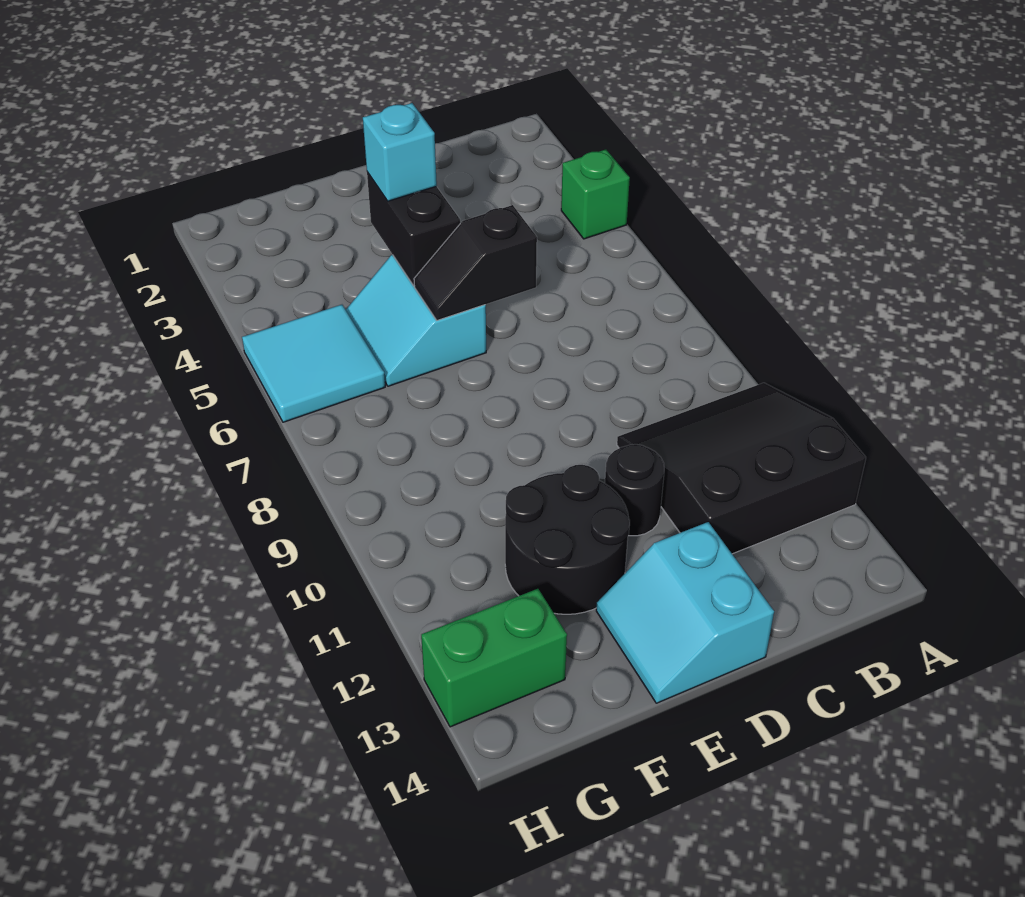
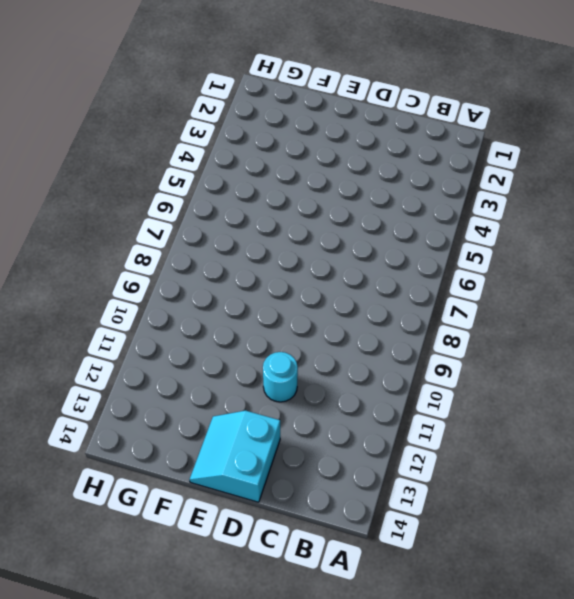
cyan 1x1 round brick [263,352,298,402] -> black 1x1 round brick [605,444,664,536]
none -> green 1x1 brick [561,150,630,239]
none -> black 3x3 slope [617,383,866,554]

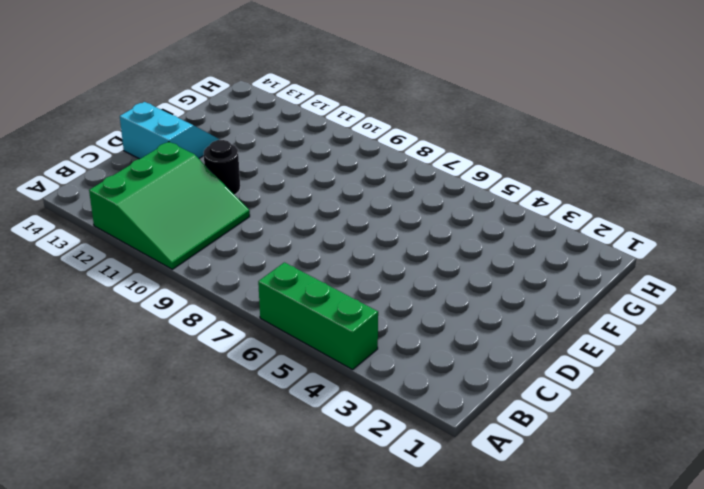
green 1x3 brick [258,262,378,370] -> green 1x1 brick [561,150,630,239]
green 3x3 slope [89,142,250,269] -> black 3x3 slope [617,383,866,554]
none -> cyan 2x2 slope [346,255,486,386]
none -> black 2x2 round brick [505,465,630,614]

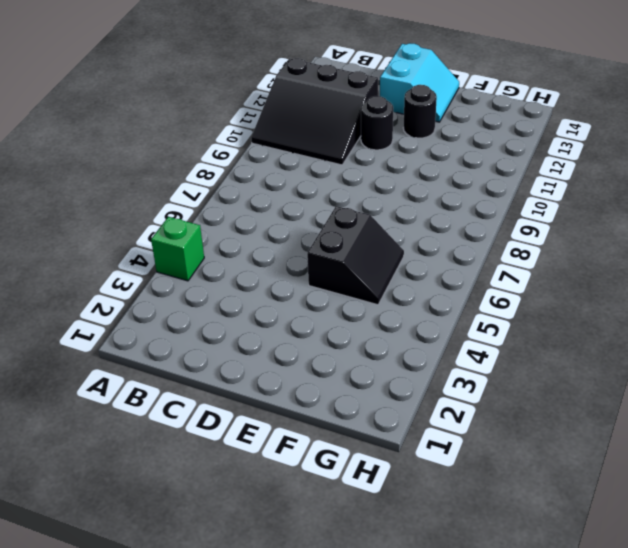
black 2x2 slope [307,206,404,305] -> cyan 2x2 slope [346,255,486,386]
black 1x1 round brick [403,85,437,138] -> black 2x2 round brick [505,465,630,614]
none -> cyan 2x2 tile [242,305,385,422]
none -> green 1x2 brick [421,589,567,727]

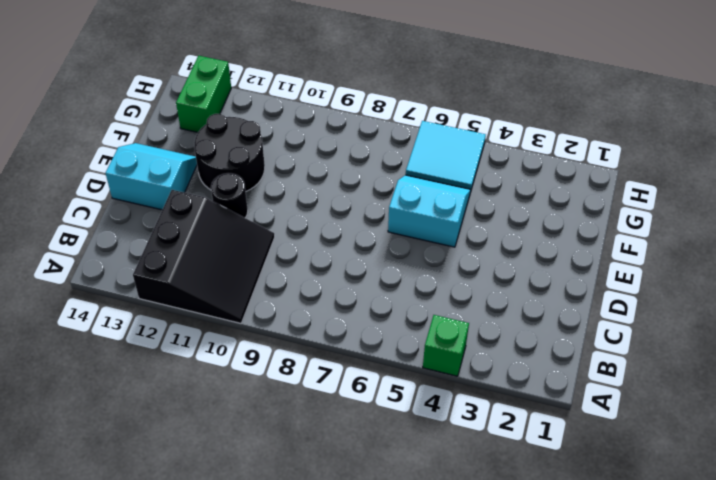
none -> black 1x2 slope [414,205,537,320]
none -> black 1x2 brick [367,172,460,286]

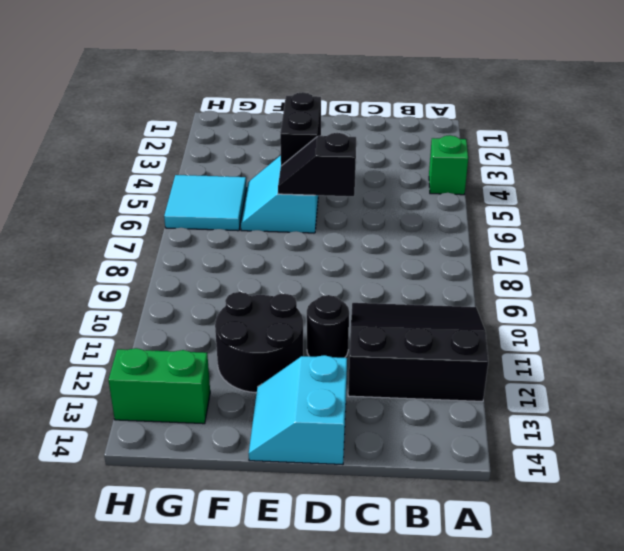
none -> cyan 1x1 brick [363,103,437,201]

